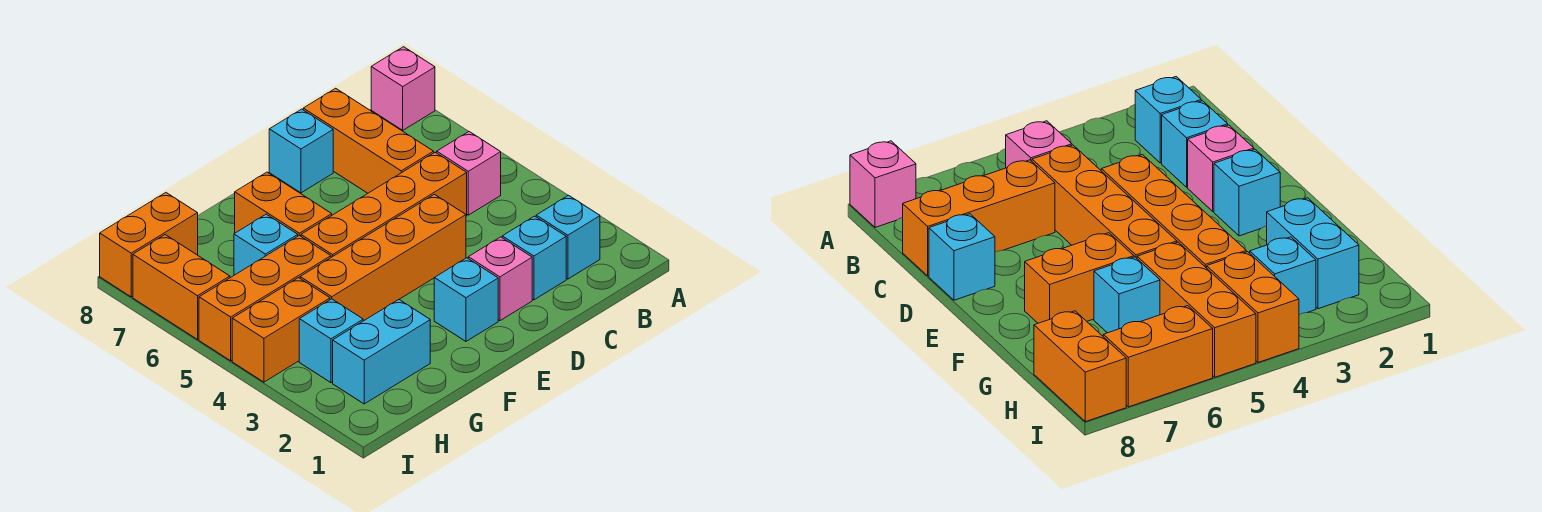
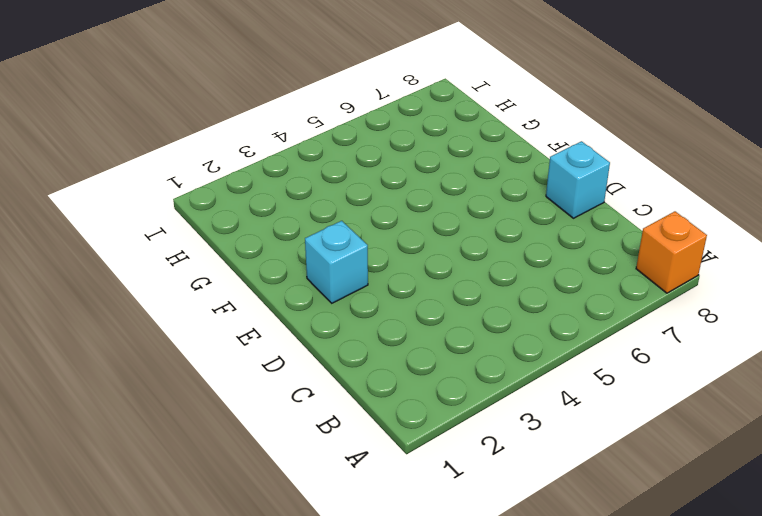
orange 1x1 brick [636,211,707,293] -> pink 1x1 brick [371,47,435,130]
none -> cyan 1x1 brick [536,195,600,279]
none -> pink 1x1 brick [437,132,501,215]
none -> cyan 1x1 brick [502,216,566,300]

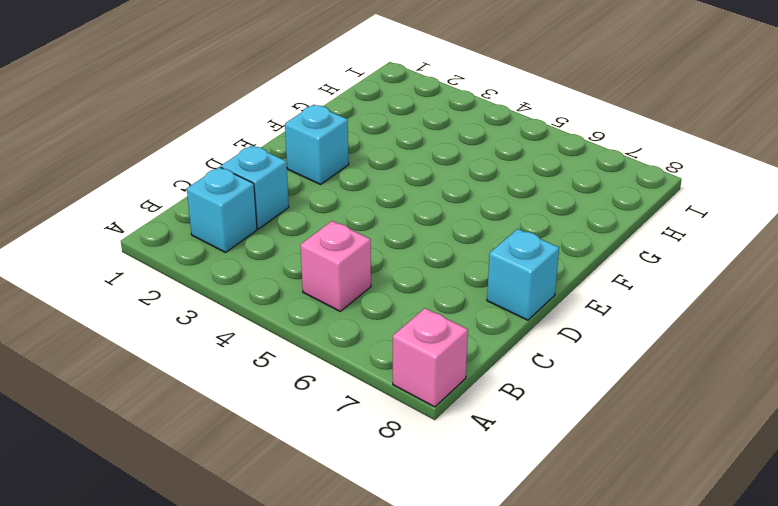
none -> orange 1x4 brick [301,152,467,257]
none -> orange 1x3 brick [303,88,434,193]
none -> pink 1x1 brick [468,237,532,321]

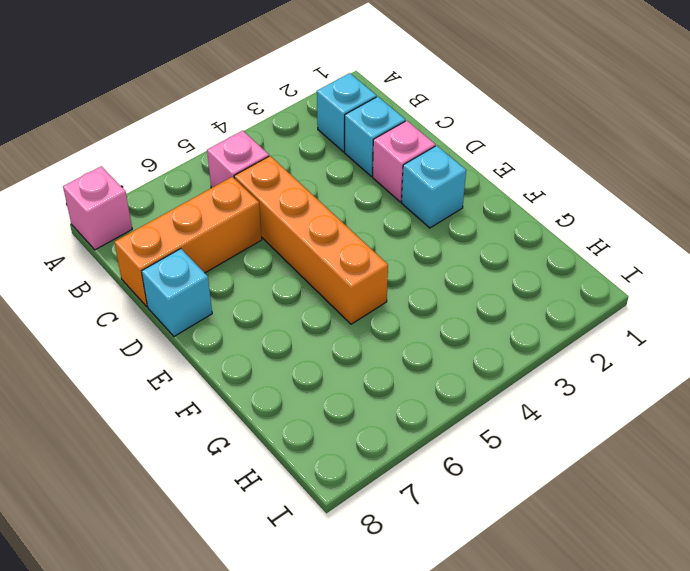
none -> orange 1x4 brick [300,194,466,321]
none -> orange 1x2 brick [235,172,332,236]
none -> cyan 1x2 brick [333,300,430,404]

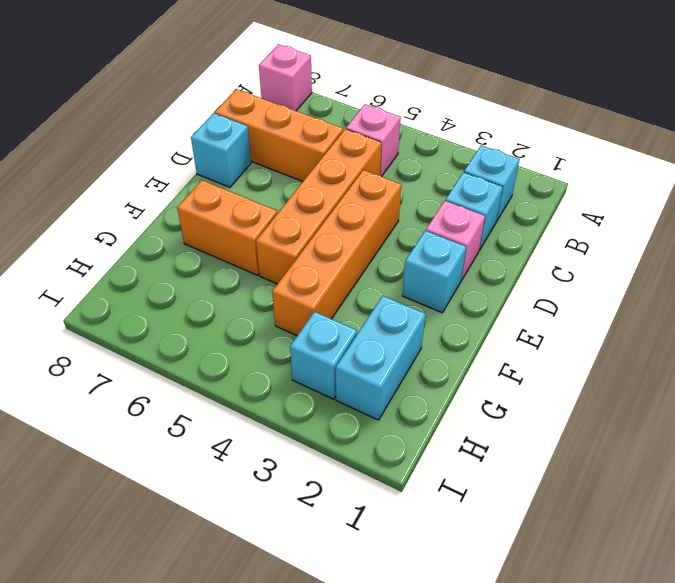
none -> orange 1x3 brick [199,236,331,361]
none -> cyan 1x1 brick [234,214,298,275]
none -> orange 1x2 brick [232,278,330,382]

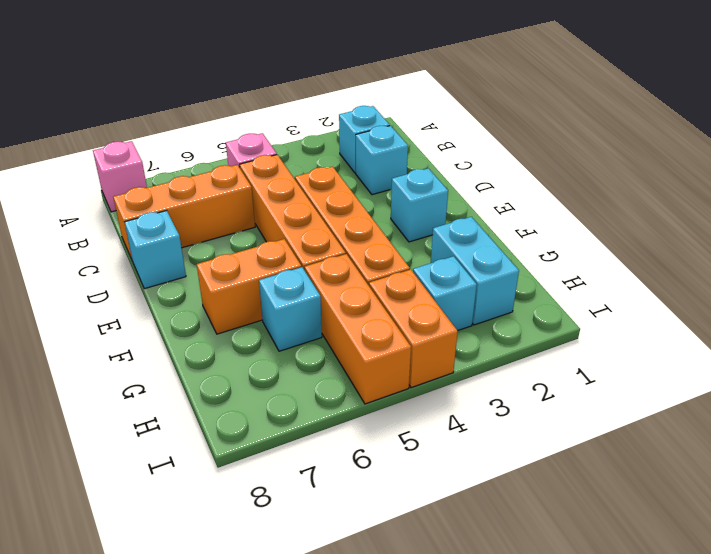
none -> pink 1x1 brick [468,237,532,321]
none -> orange 1x2 brick [100,193,198,297]
none -> orange 1x2 brick [133,235,230,339]

